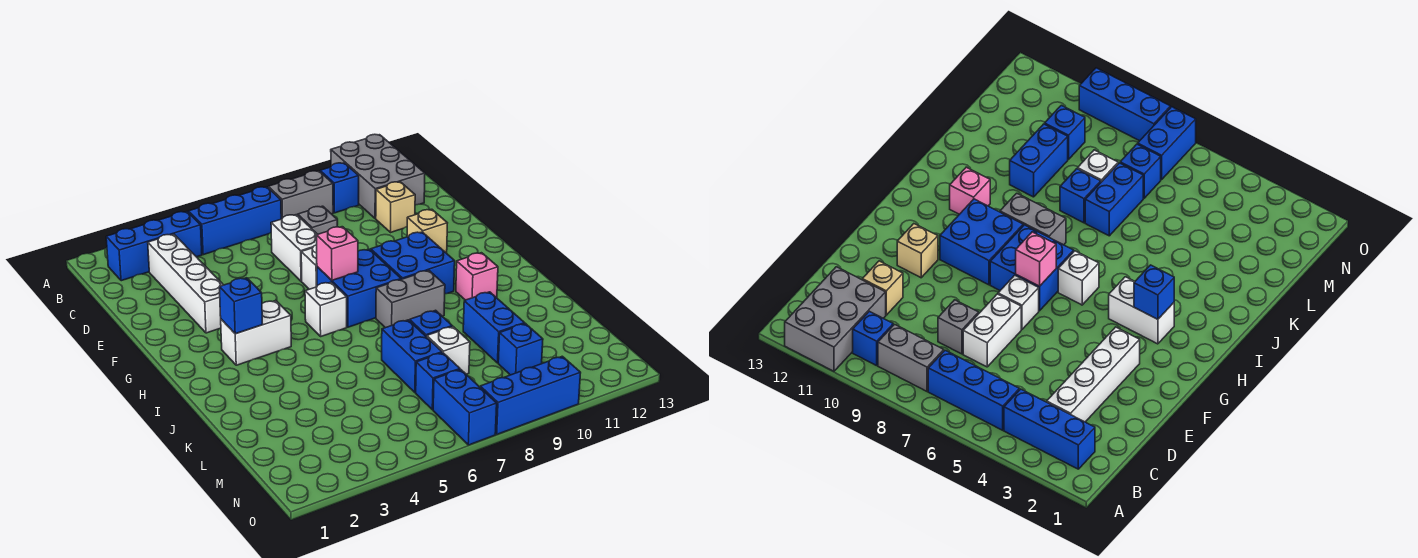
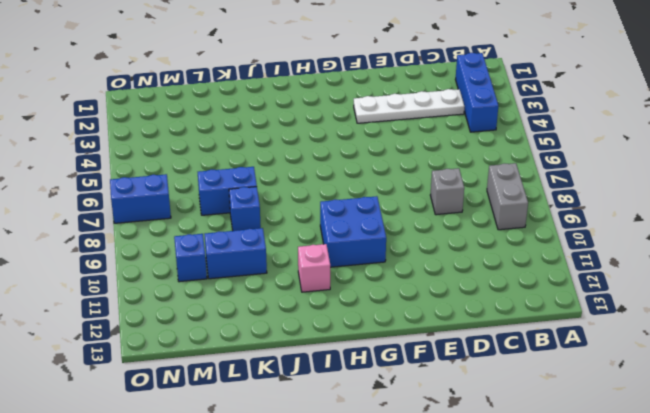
white 1x4 plate [354,89,464,123] -> white 1x4 brick [148,234,223,333]
none -> grey 2x3 brick [331,134,425,219]
none -> blue 1x3 brick [189,187,281,255]
none -> blue 1x1 brick [320,163,359,213]

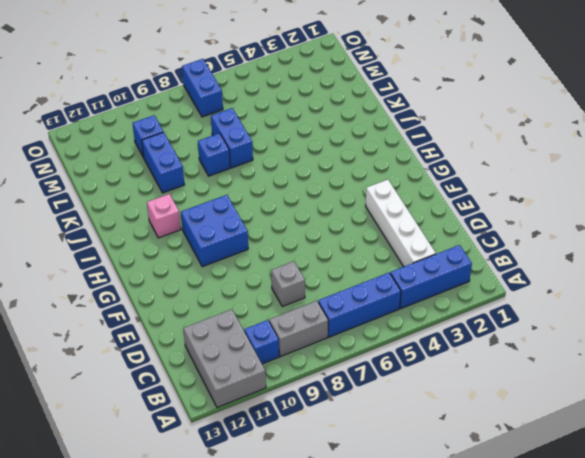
none -> white 1x2 brick [271,215,317,281]
none -> tan 1x1 brick [376,182,415,232]
none -> white 1x1 brick [301,245,317,289]

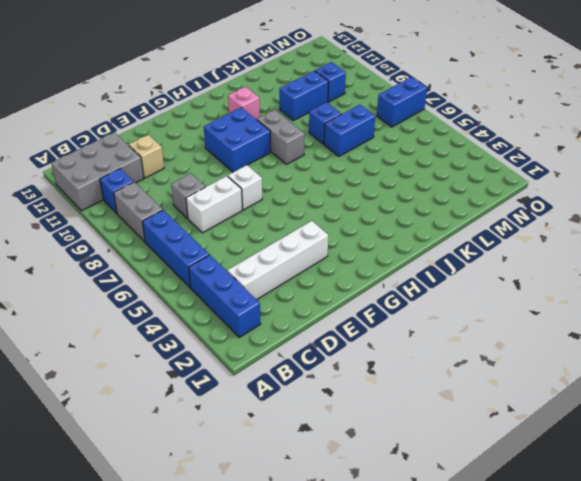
none -> tan 1x1 brick [407,209,447,253]
none -> blue 2x2 brick [317,249,401,327]
none -> white 1x2 brick [221,300,291,365]

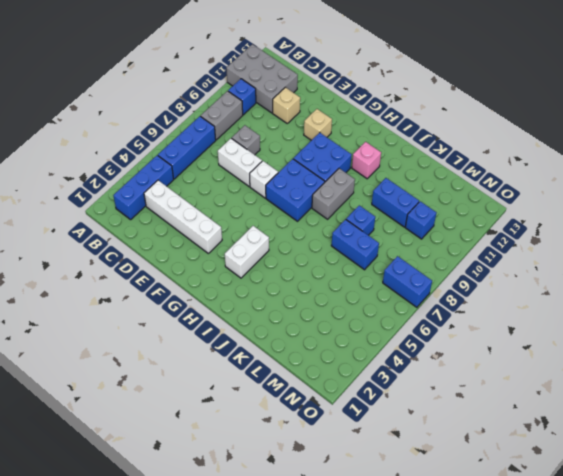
none -> white 1x1 brick [305,282,347,336]
none -> white 1x1 brick [427,326,470,374]
none -> blue 1x1 brick [416,353,460,410]

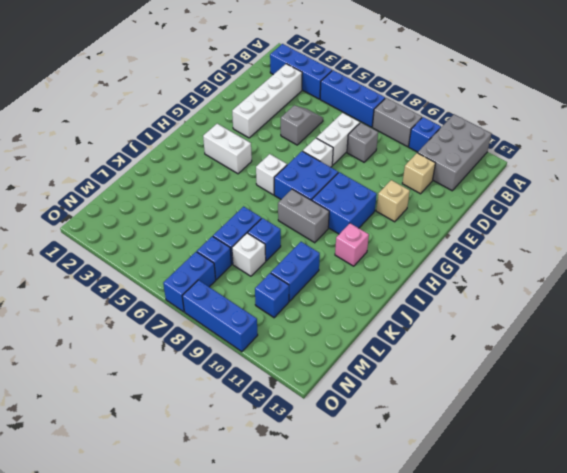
grey 1x2 slope [281,106,323,145] -> none
none -> pink 1x1 brick [317,227,358,280]
none -> blue 1x1 brick [219,278,262,334]

